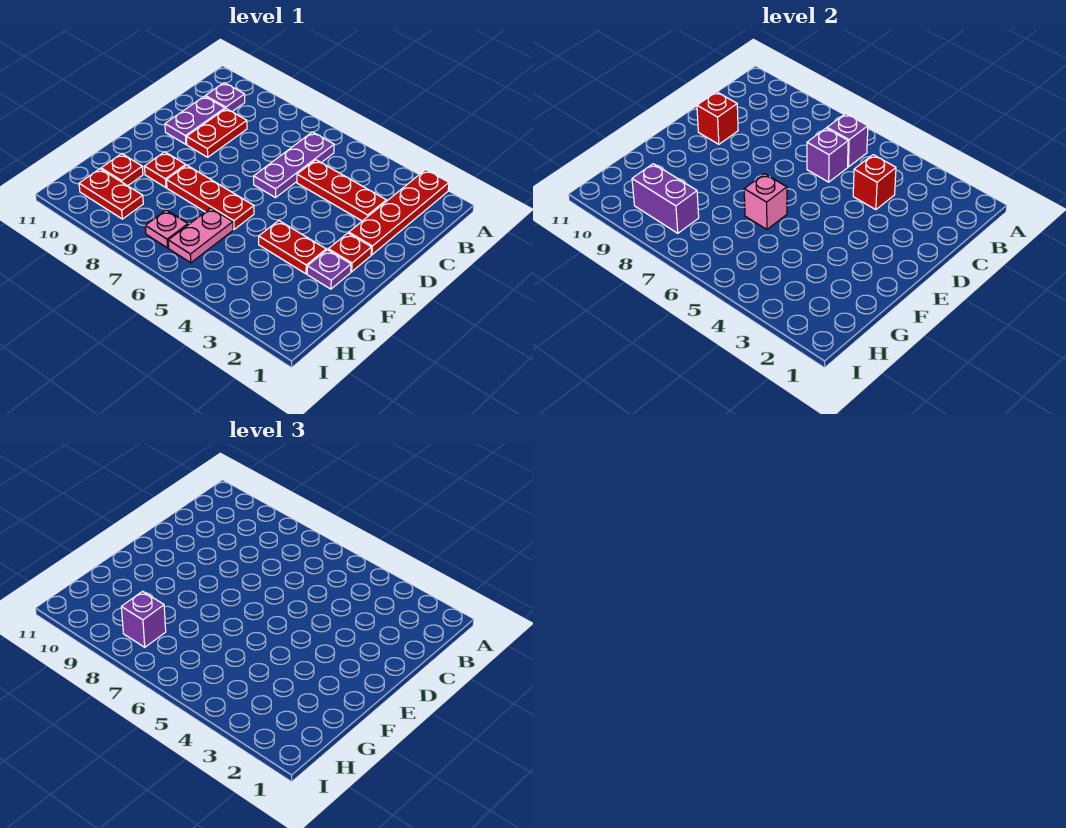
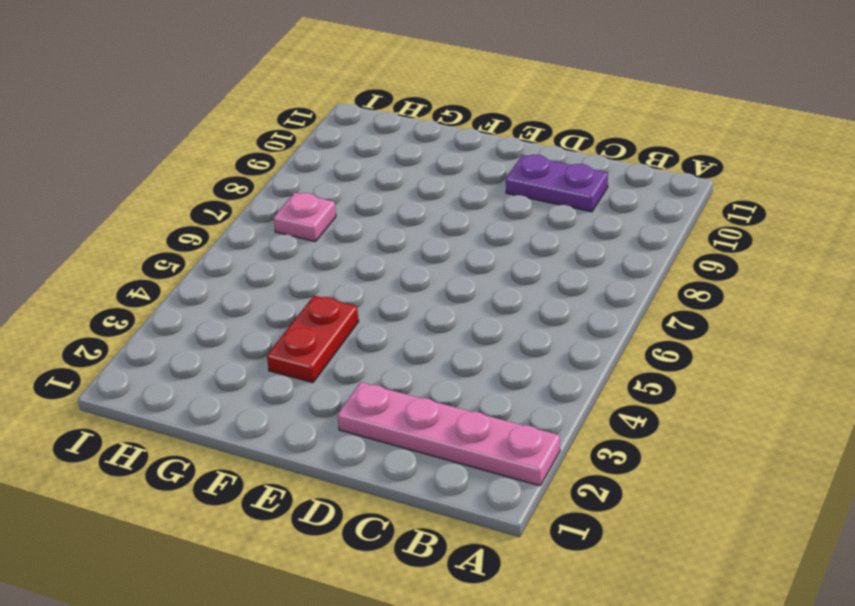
pink 1x4 plate [337,382,560,486] -> red 1x4 plate [349,170,449,255]
none -> purple 1x3 plate [254,132,334,198]
none -> purple 1x1 plate [205,83,245,112]
none -> red 1x3 plate [297,160,386,221]

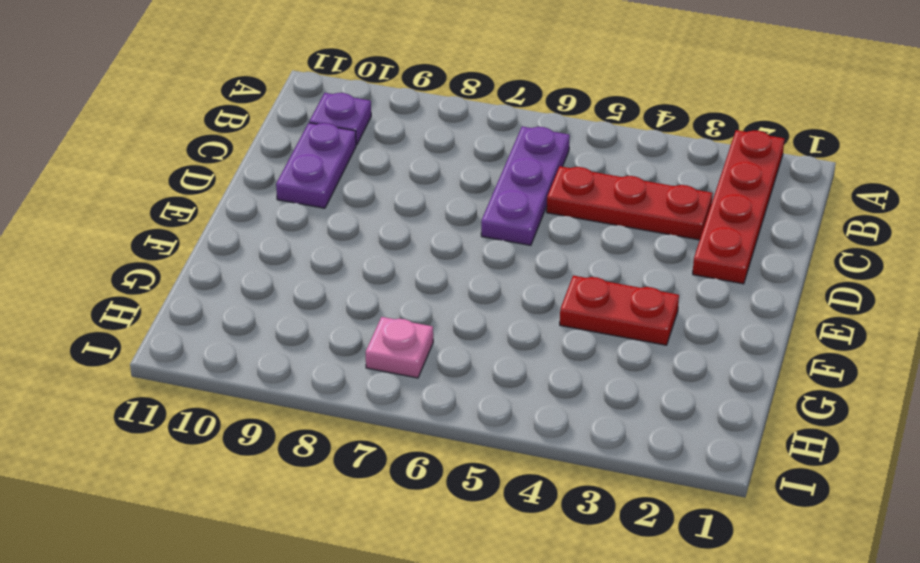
none -> red 1x2 plate [187,109,247,157]
none -> red 1x1 plate [328,233,371,272]
none -> purple 1x1 plate [307,250,351,289]

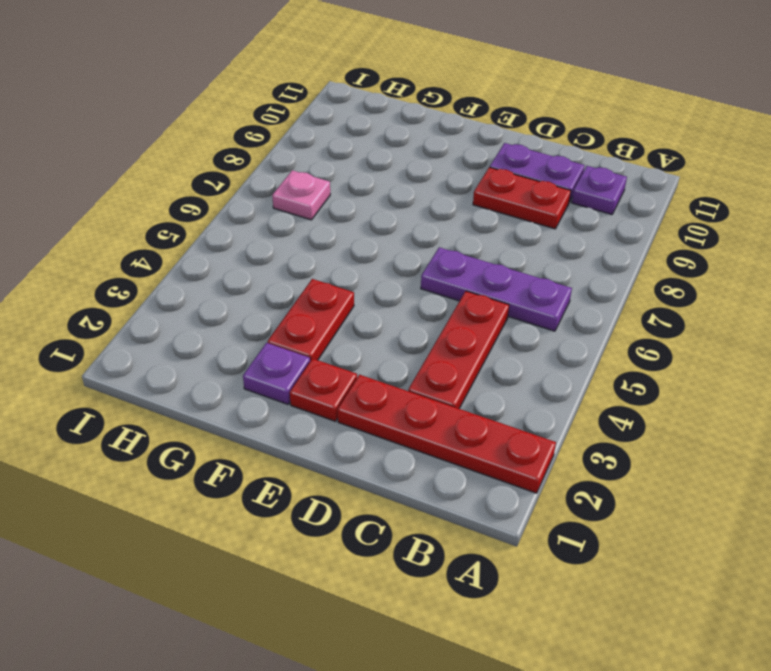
none -> red 1x3 plate [167,165,254,229]
none -> red 1x1 plate [144,152,186,188]
none -> pink 1x2 plate [168,208,233,263]

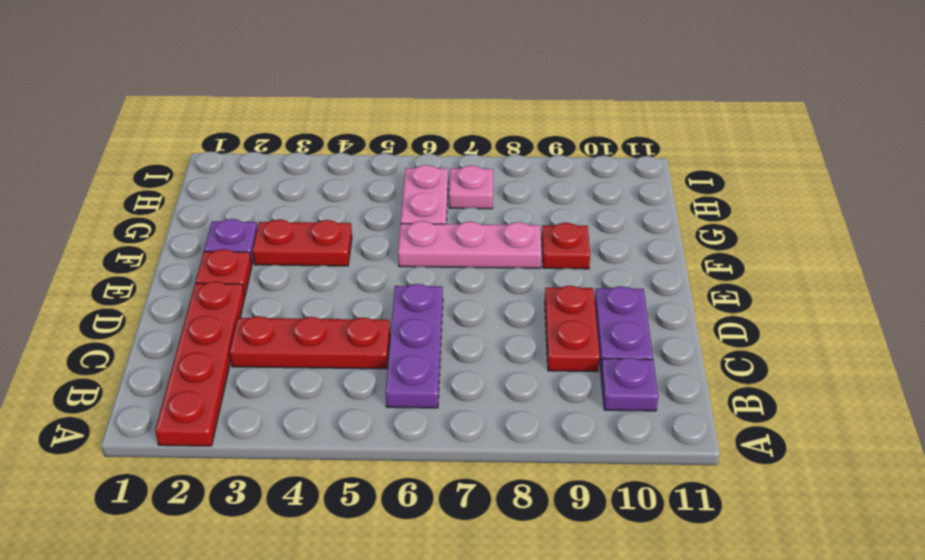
pink 1x3 plate [398,221,542,268] -> red 1x3 plate [167,165,254,229]
none -> red 1x1 plate [101,154,143,186]
none -> red 1x2 plate [79,169,143,219]
none -> purple 1x1 brick [827,114,868,167]

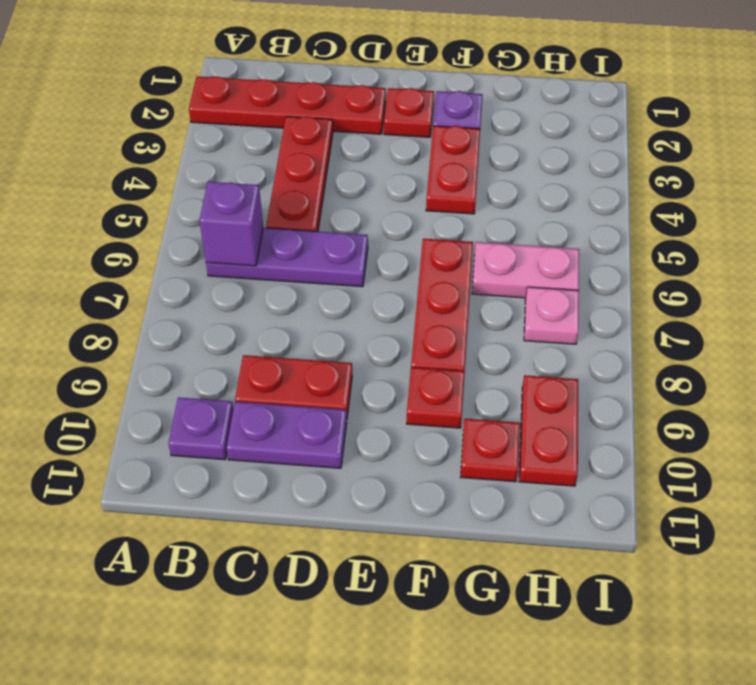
none -> red 1x1 brick [853,155,896,210]
none -> purple 1x1 brick [807,128,848,182]
none -> red 1x1 brick [697,92,738,144]

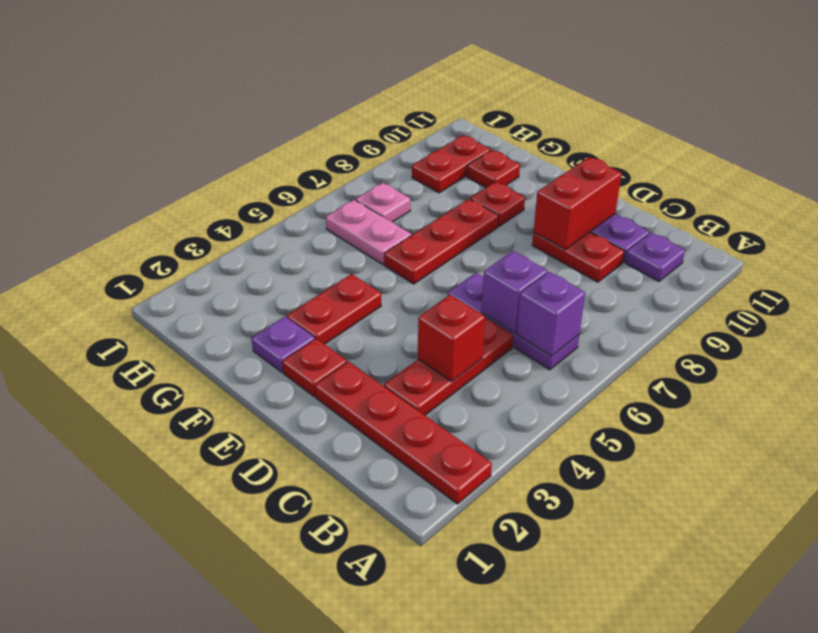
red 1x2 brick [534,157,622,250] -> red 1x1 brick [697,92,738,144]
none -> pink 1x1 brick [744,174,787,229]
none -> purple 1x2 brick [632,164,699,233]
none -> purple 1x1 brick [121,591,166,647]

